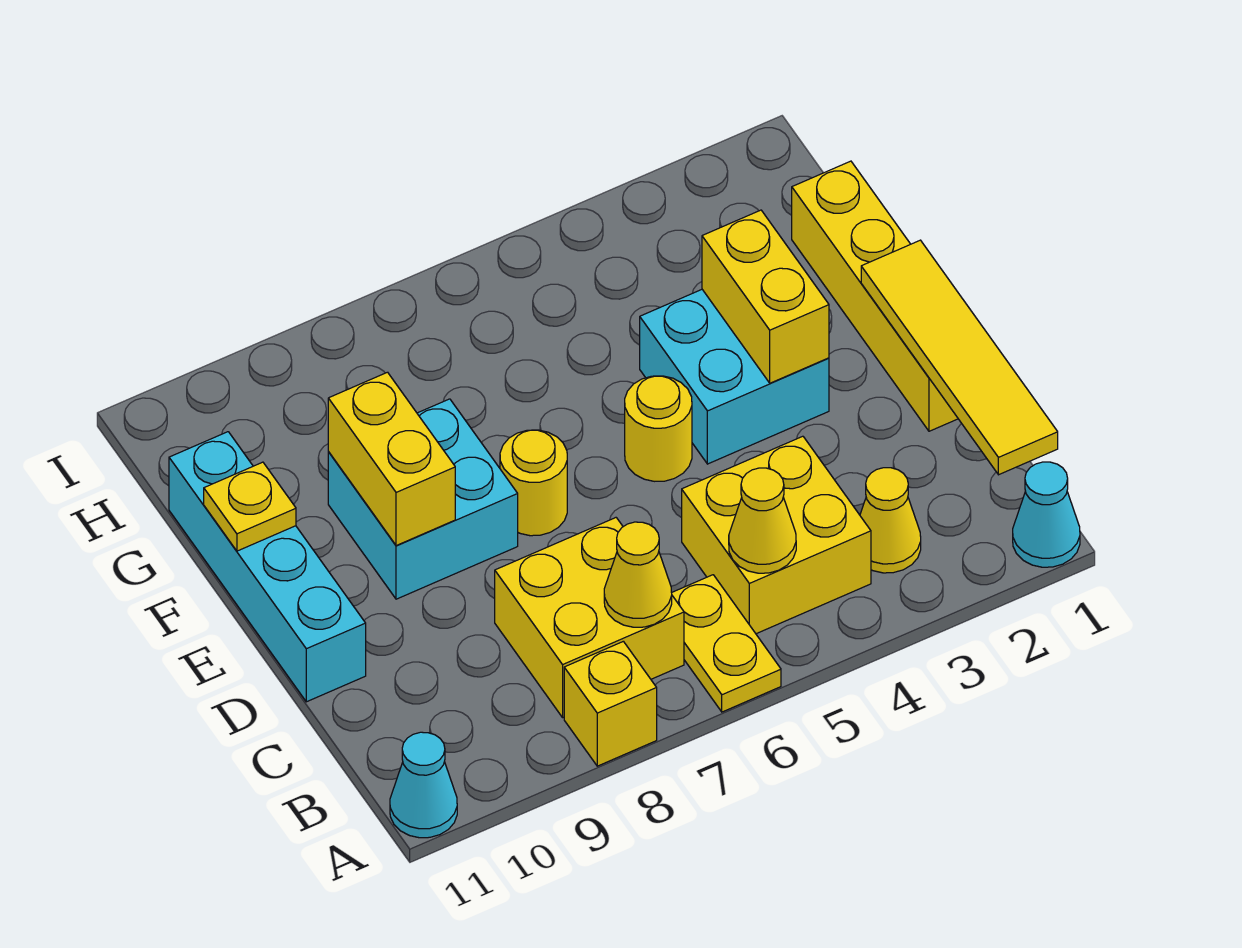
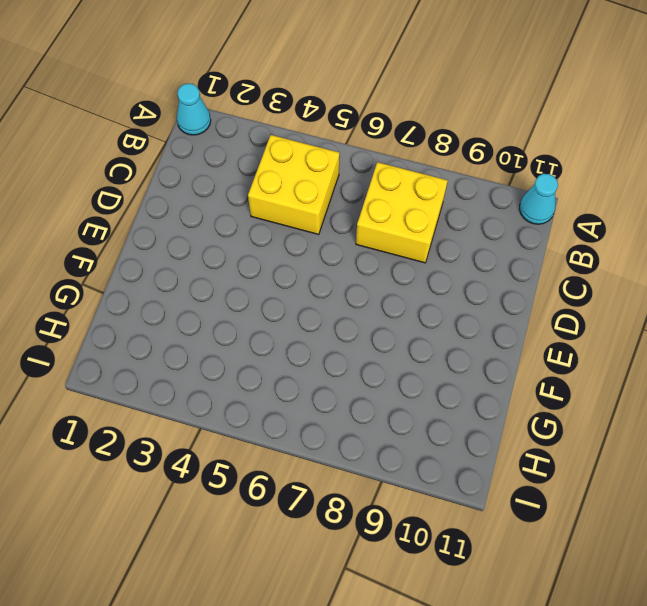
none -> yellow 1x2 plate [672,575,781,712]
none -> yellow 1x1 brick [564,641,657,766]
none -> yellow 1x1 cone [860,468,921,573]

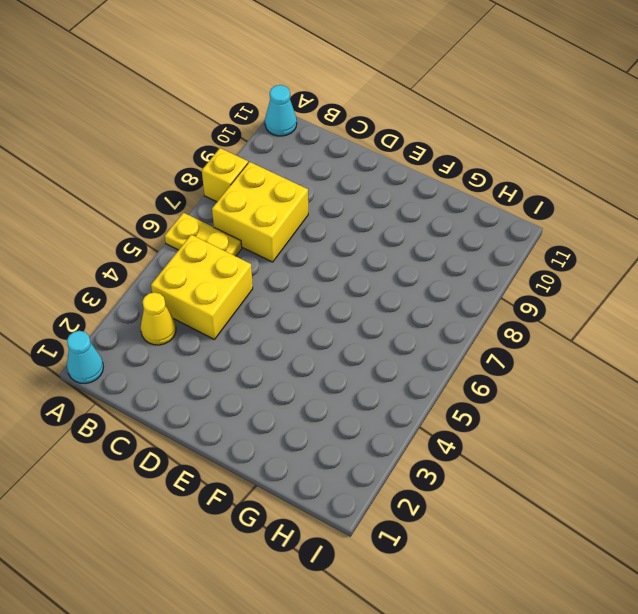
none -> yellow 1x4 brick [792,161,958,431]
none -> cyan 1x4 brick [169,432,366,702]
none -> cyan 2x2 brick [640,290,829,464]

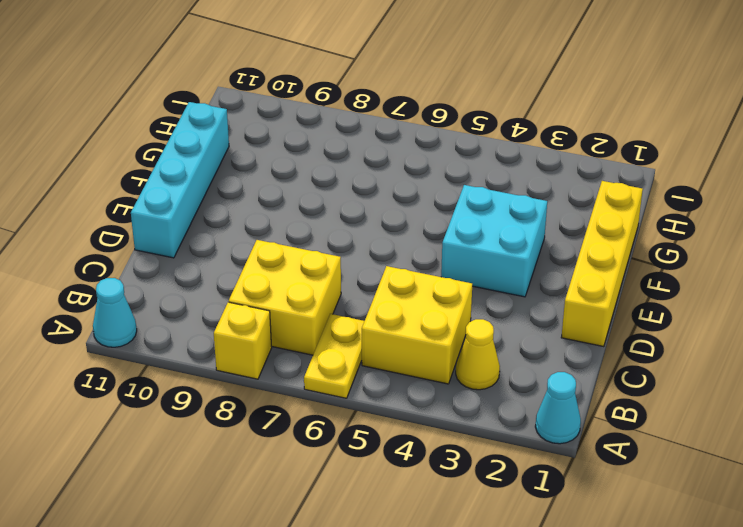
none -> yellow 1x1 round brick [625,376,692,481]
none -> yellow 1x1 round brick [500,430,567,536]
none -> cyan 2x2 brick [328,399,518,599]

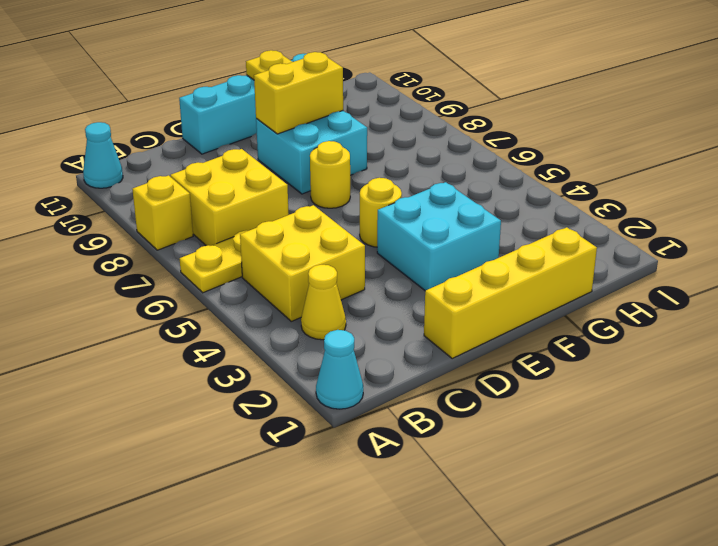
none -> yellow 1x4 tile [861,240,1058,475]
none -> yellow 1x1 cone [729,468,796,573]
none -> yellow 1x1 cone [604,522,672,627]

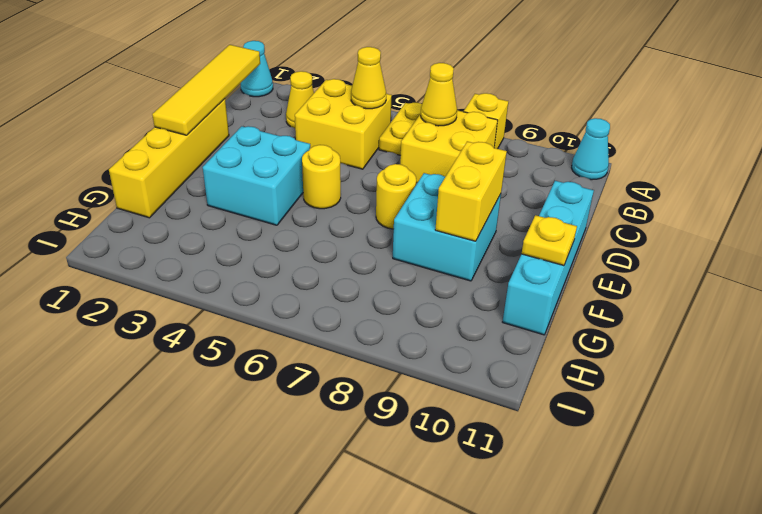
none -> yellow 1x2 brick [702,210,829,383]

